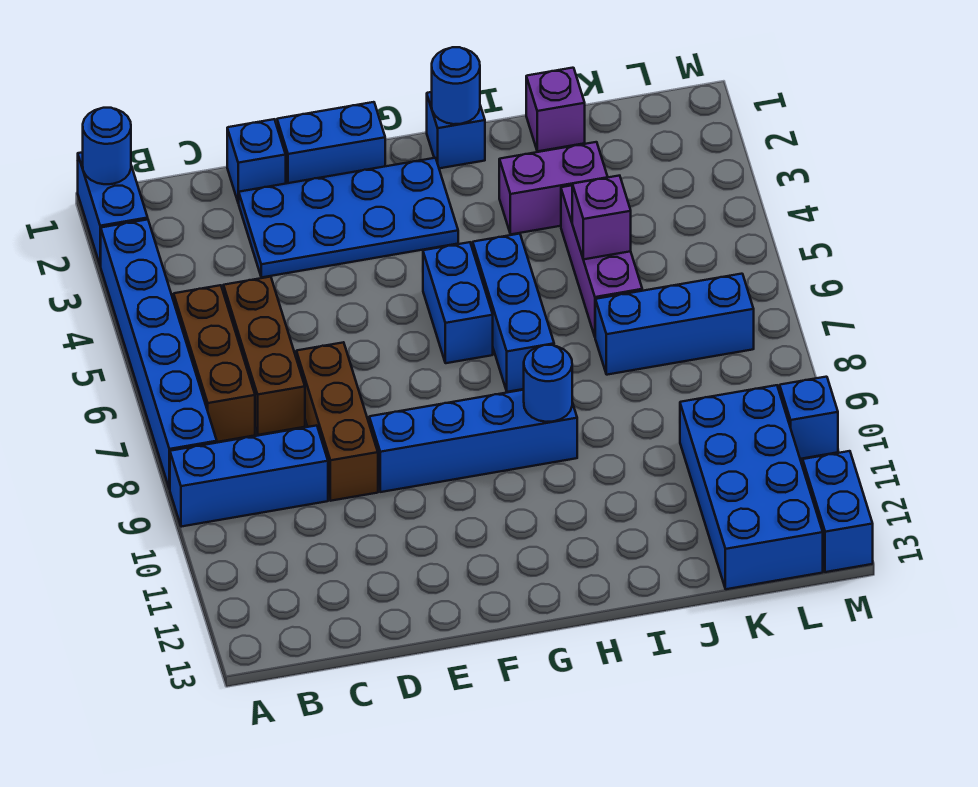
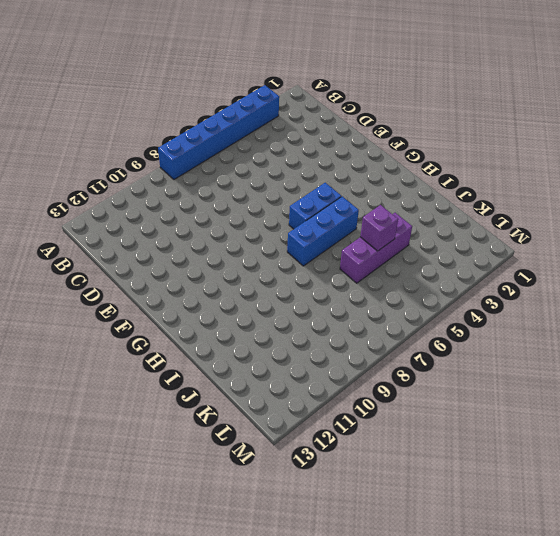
none -> blue 1x2 brick [78,152,148,266]
none -> blue 1x3 brick [170,425,328,527]
none -> brown 1x3 brick [174,285,255,442]

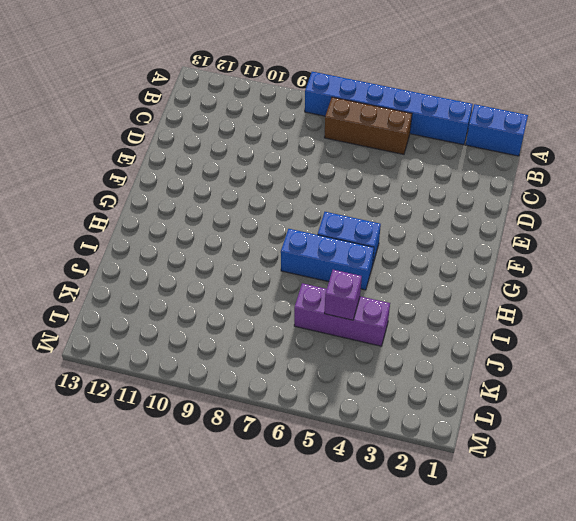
none -> blue 1x3 brick [170,425,328,527]
none -> brown 1x3 brick [223,277,305,435]
none -> blue 1x1 brick [227,119,286,203]

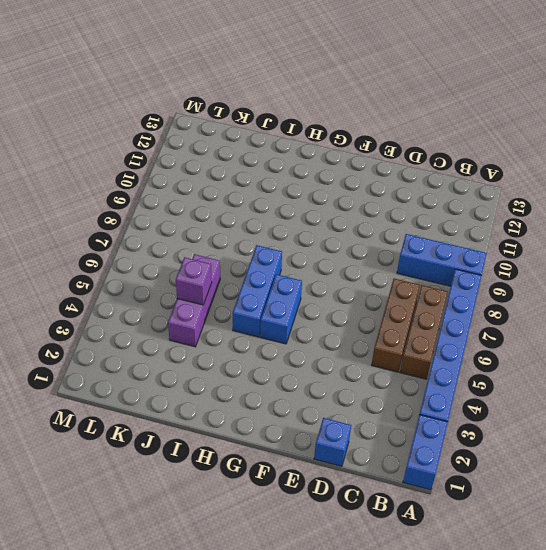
none -> blue 2x4 plate [239,158,458,278]
none -> brown 1x3 brick [296,342,378,501]
none -> blue 1x2 brick [277,102,385,184]

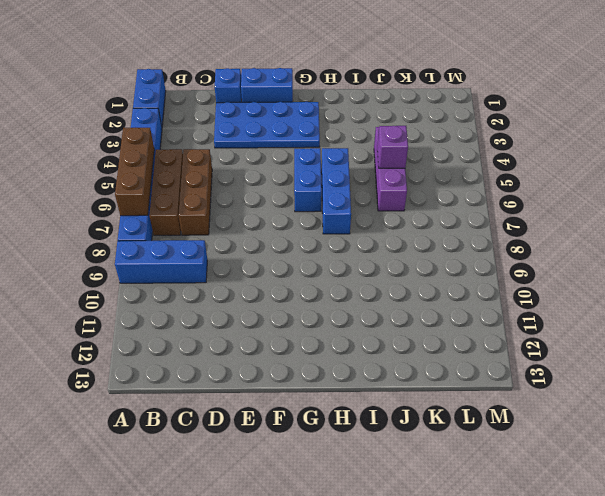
brown 1x3 brick [115,127,154,216] -> brown 1x3 brick moved to [296,342,378,501]
none -> blue 1x4 brick [369,390,577,492]
none -> blue 1x1 brick [427,92,485,168]
none -> purple 1x2 brick [499,142,608,234]

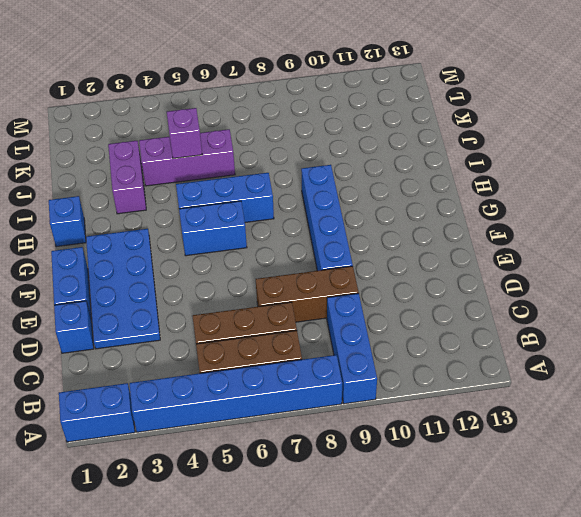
none -> purple 1x1 brick [526,68,585,151]
none -> blue 1x3 brick [595,274,754,375]
none -> blue 2x4 brick [680,385,823,589]

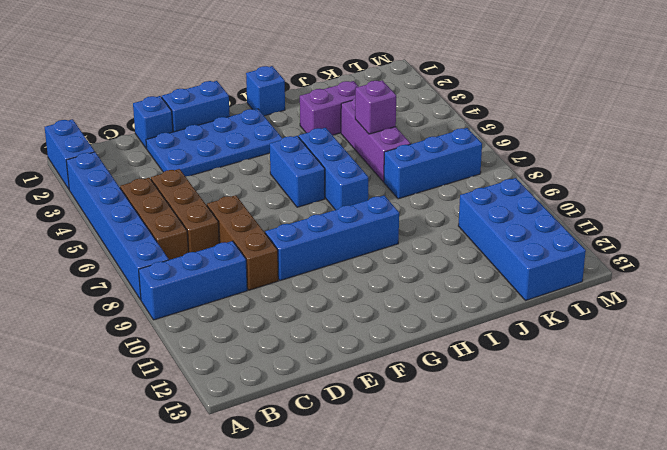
none -> purple 1x1 brick [526,68,585,151]
none -> blue 1x1 brick [780,377,838,459]
none -> blue 1x2 brick [803,451,873,572]

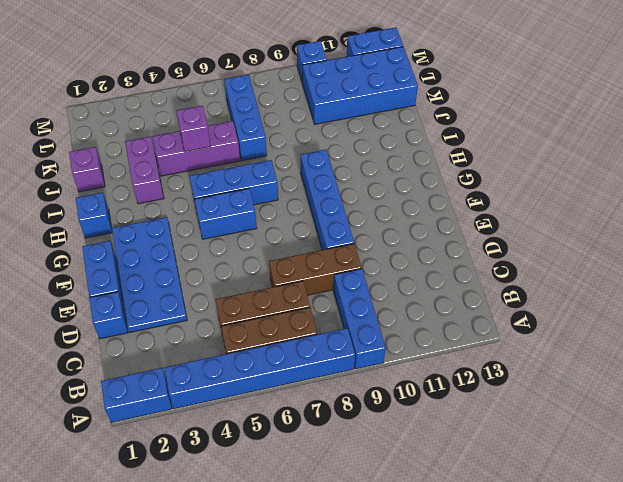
none -> blue 1x1 round brick [83,108,131,184]
none -> blue 1x1 round brick [432,47,480,124]
none -> blue 1x1 round brick [524,345,572,422]

